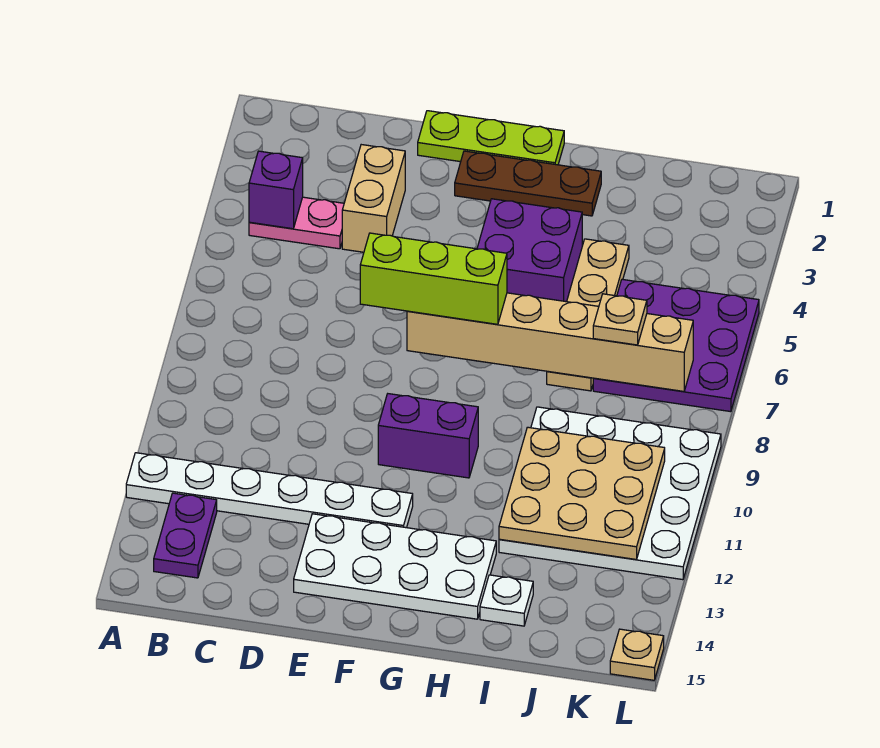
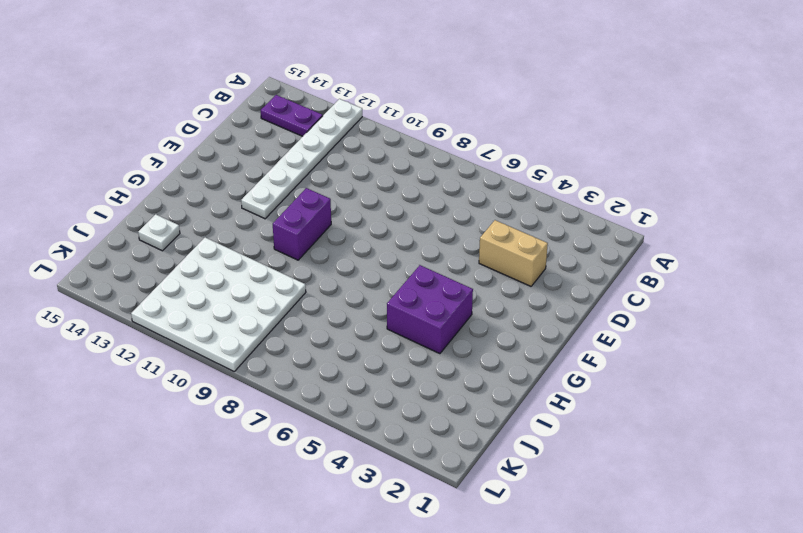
none -> pink 1x2 plate [249,197,344,249]
none -> lime 1x3 plate [418,111,564,165]
none -> white 2x4 plate [294,514,496,619]

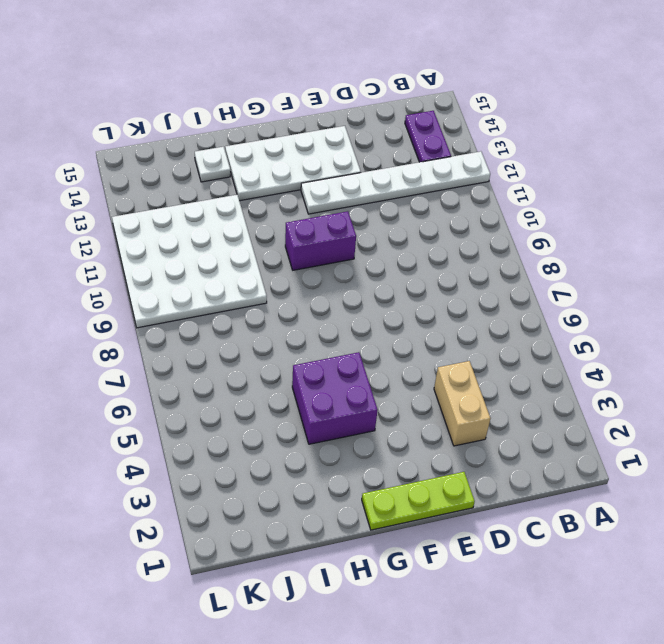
none -> pink 1x2 plate [249,197,344,249]
none -> brown 1x3 plate [455,151,601,216]
none -> tan 1x4 plate [547,239,629,391]

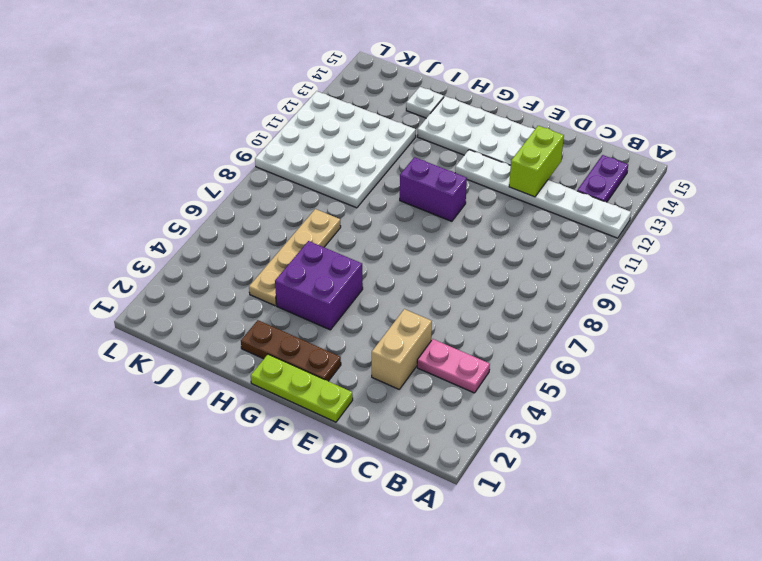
lime 1x2 brick [509,126,564,197] -> none
none -> purple 3x3 plate [593,279,759,412]
none -> tan 1x1 plate [610,629,664,680]
none -> purple 1x1 brick [249,151,303,229]

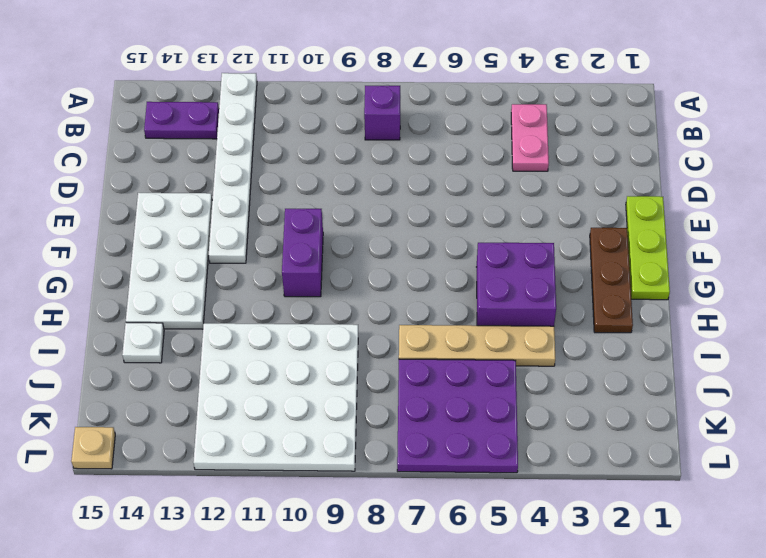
purple 1x1 brick [364,86,400,140] -> purple 1x1 brick moved to [249,151,303,229]
none -> tan 1x2 brick [342,145,405,252]
none -> tan 1x6 brick [407,293,693,391]
none -> tan 3x3 plate [499,427,665,559]

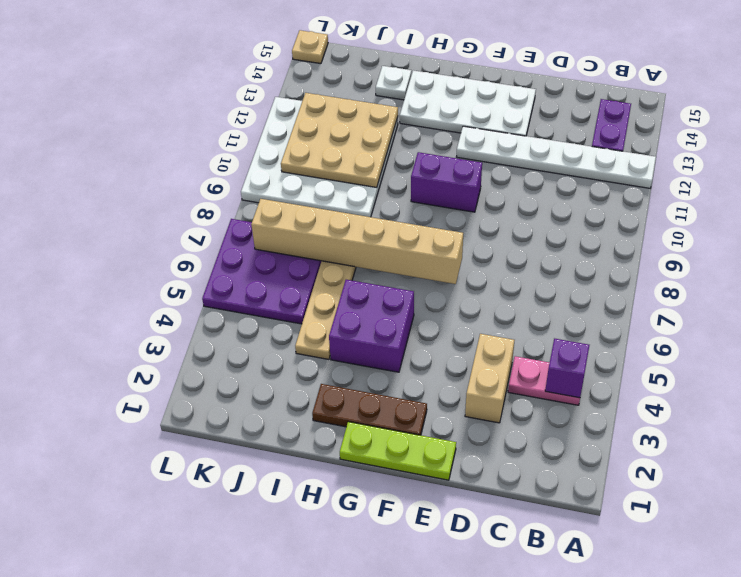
none -> lime 1x3 brick [360,233,507,324]
none -> tan 1x1 plate [593,294,647,345]

